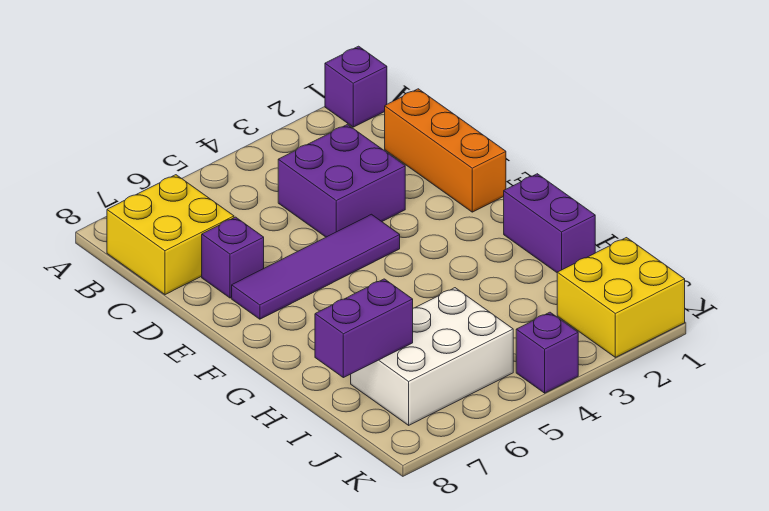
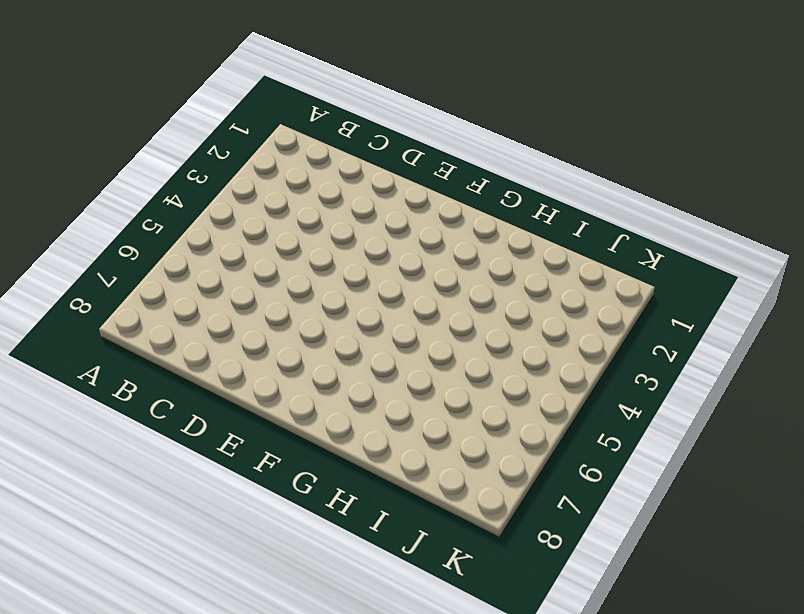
none -> purple 1x1 brick [325,46,387,127]
none -> yellow 2x2 brick [107,175,234,295]

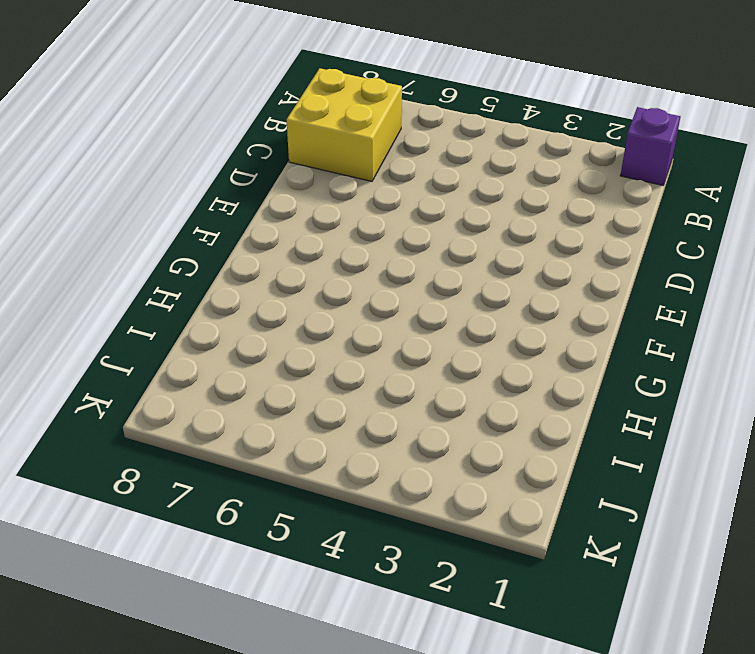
none -> orange 1x3 brick [385,89,506,212]
none -> purple 2x2 brick [278,124,405,237]

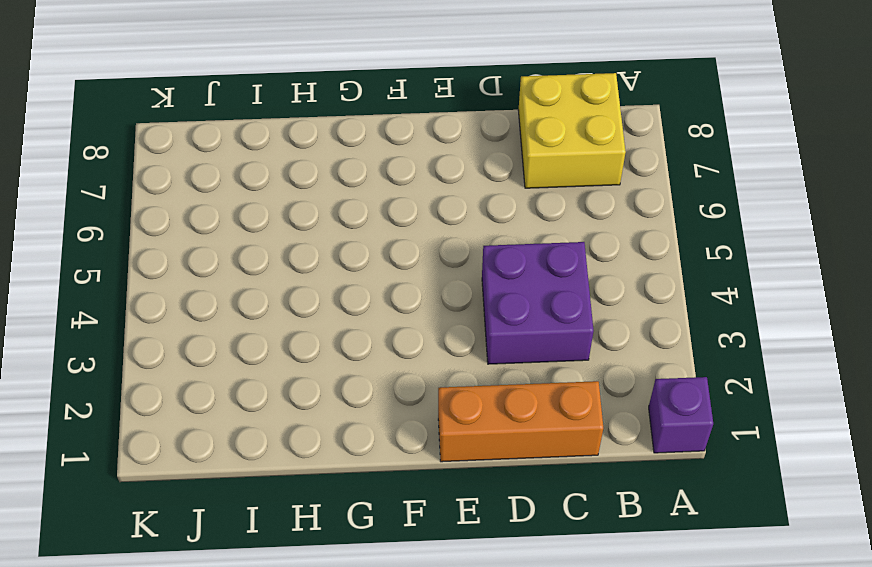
none -> purple 1x1 brick [202,217,264,298]
none -> purple 1x4 tile [232,214,400,319]

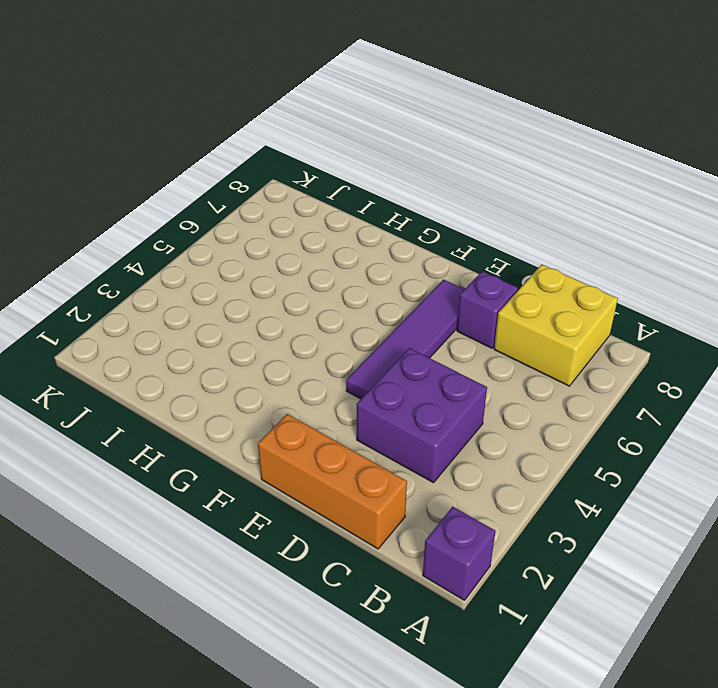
none -> purple 1x2 brick [504,174,595,272]
none -> white 2x3 brick [351,288,513,425]

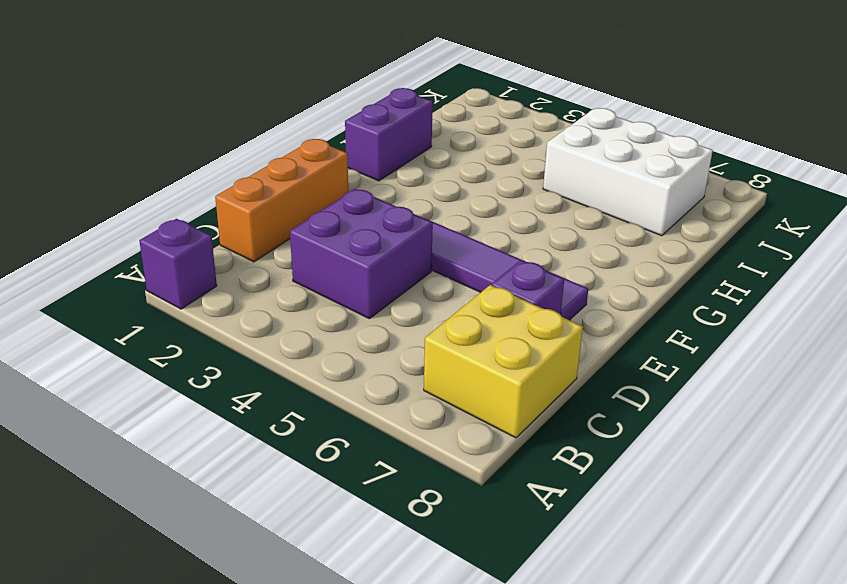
none -> yellow 2x2 brick [557,238,685,357]
none -> purple 1x1 brick [516,312,578,393]

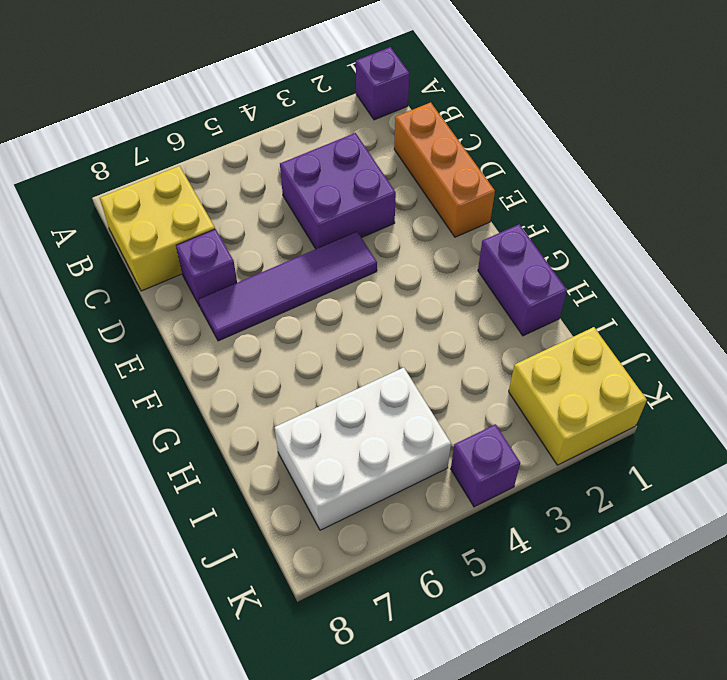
none -> purple 1x2 brick [315,279,413,378]

